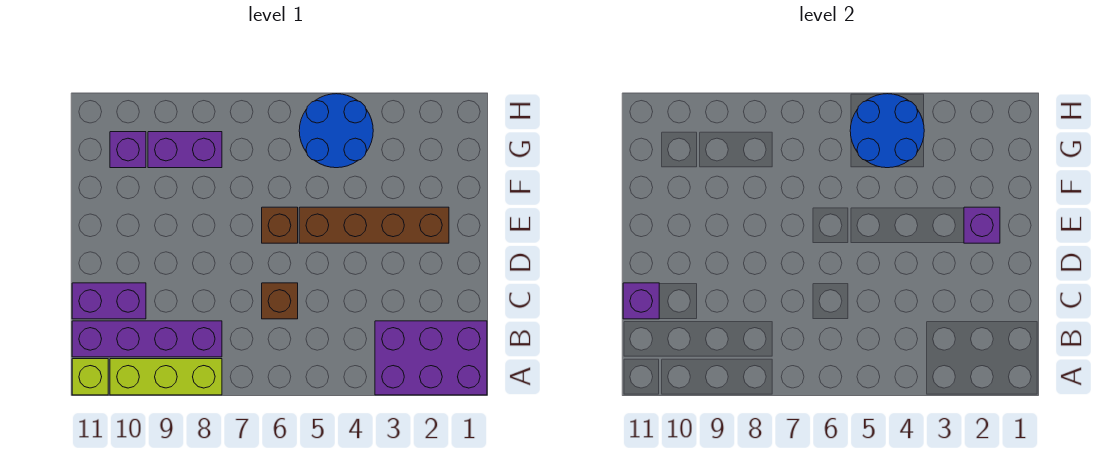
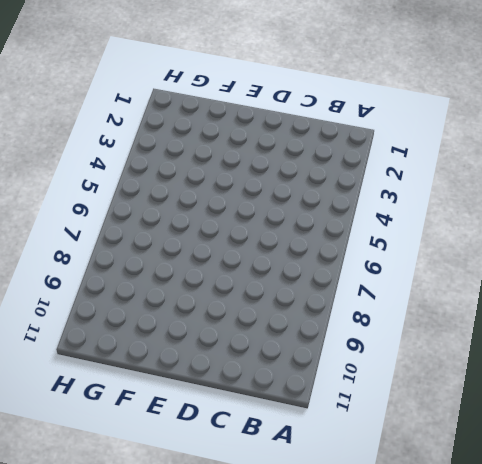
none -> purple 2x3 brick [375,321,487,395]
none -> lime 1x3 brick [110,359,222,395]
none -> lime 1x1 brick [72,359,108,395]

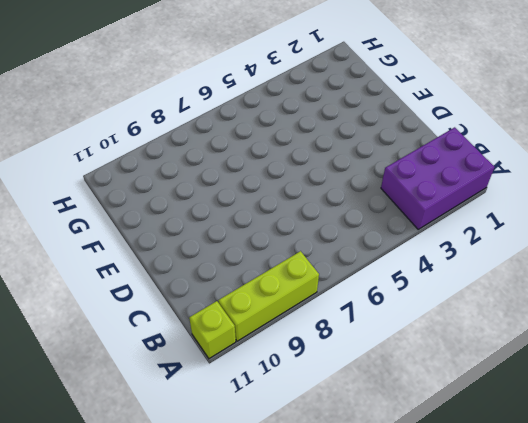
none -> purple 1x4 brick [72,321,222,357]
none -> brown 1x1 brick [262,283,298,319]
none -> purple 1x2 brick [72,283,146,319]

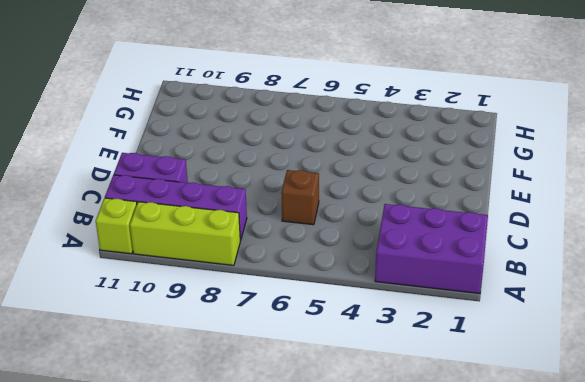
none -> brown 1x4 brick [299,207,449,243]
none -> brown 1x1 brick [262,207,298,243]
none -> blue 2x2 round brick [299,94,373,168]

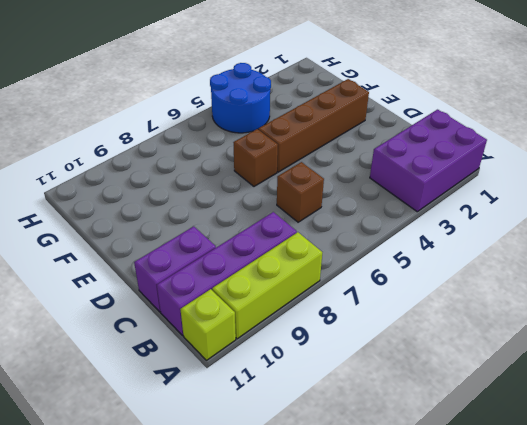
none -> purple 1x2 brick [148,132,222,168]
none -> purple 1x1 brick [110,132,146,168]
none -> purple 1x1 brick [623,283,659,319]

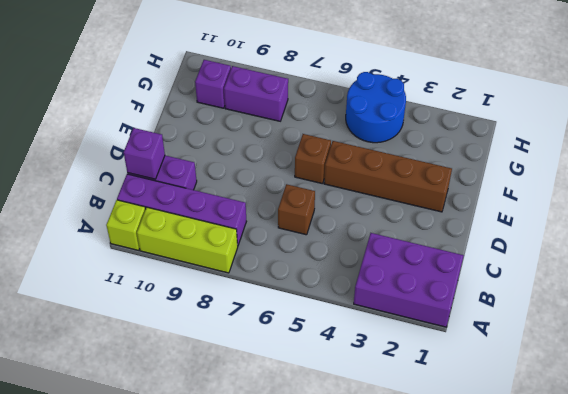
none -> purple 1x1 brick [964,207,1000,243]
none -> blue 2x2 round brick [850,94,924,168]

